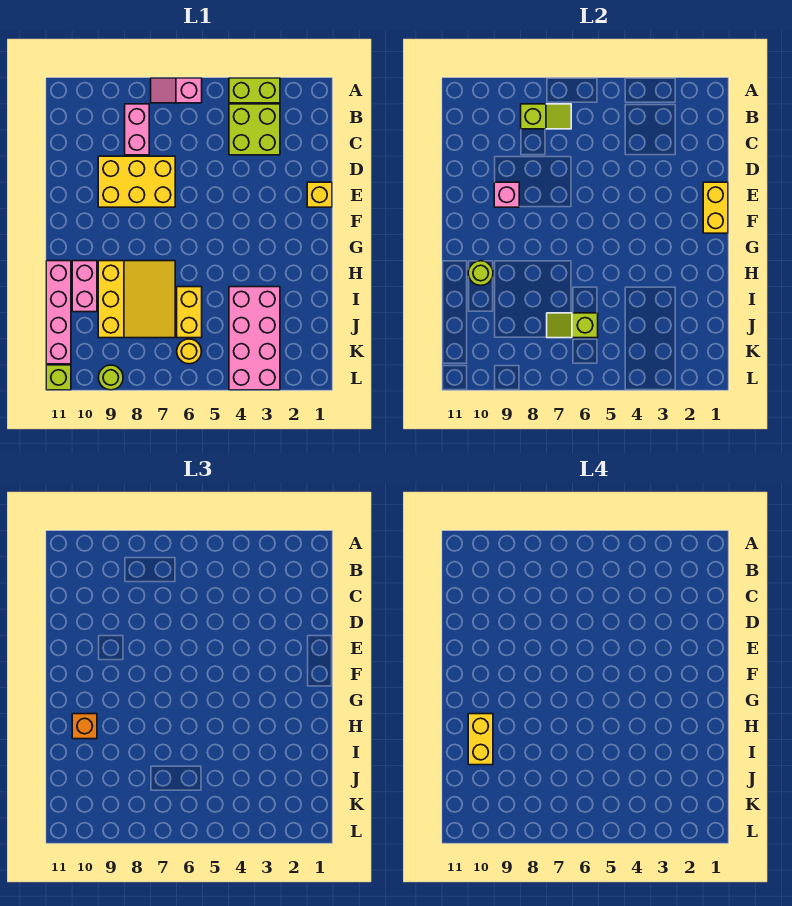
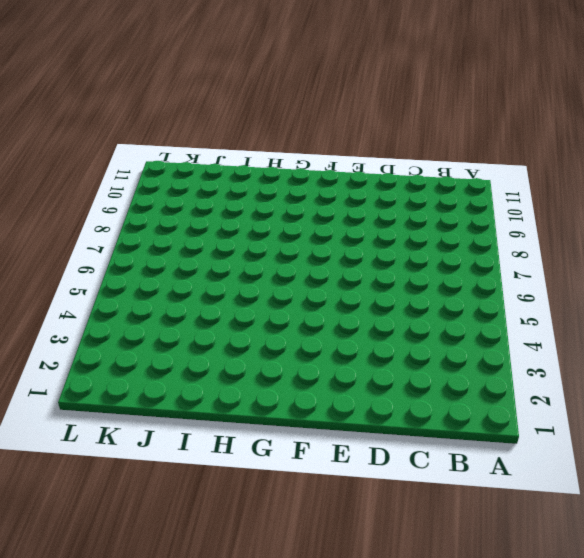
none -> lime 1x2 brick [229,78,280,103]
none -> pink 1x2 slope [151,78,202,103]
none -> lime 2x2 brick [229,104,280,155]

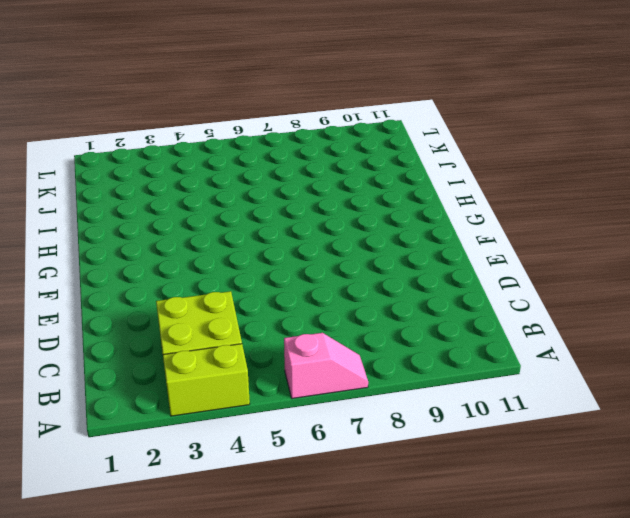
none -> pink 1x2 brick [125,104,149,155]
none -> yellow 2x3 brick [98,156,175,207]
none -> yellow 1x1 brick [307,182,332,207]

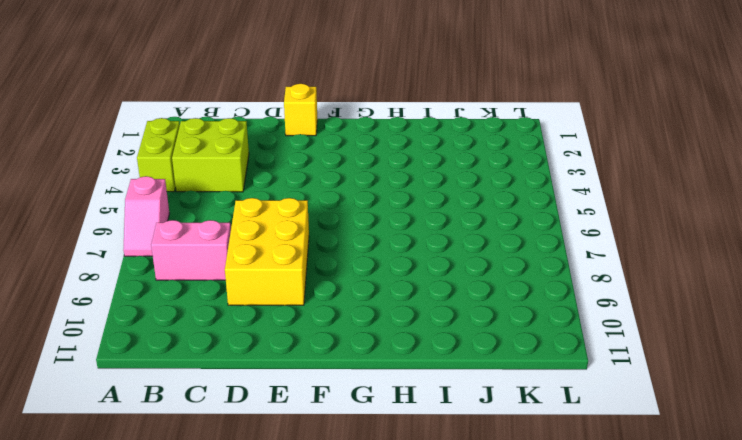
none -> yellow 3x3 slope [98,261,175,338]
none -> pink 1x2 brick [72,261,97,312]
none -> pink 1x4 brick [46,261,71,364]

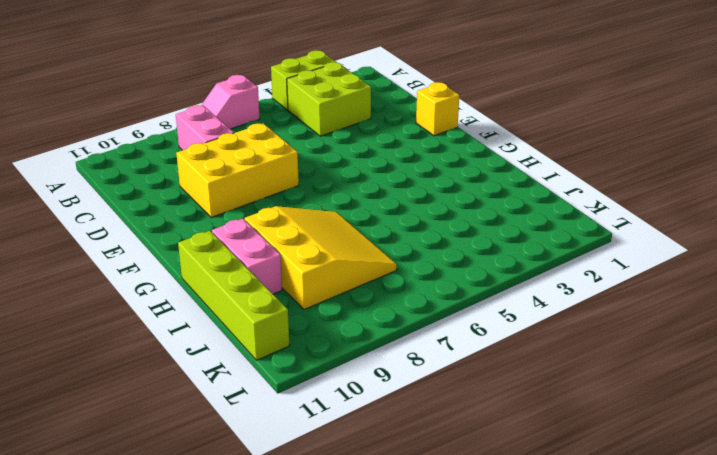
lime 1x4 brick [178,231,290,360] -> pink 1x4 brick [46,261,71,364]
none -> pink 2x4 brick [229,287,280,390]
none -> yellow 1x2 brick [177,287,202,338]
none -> yellow 1x1 round brick [177,339,202,364]

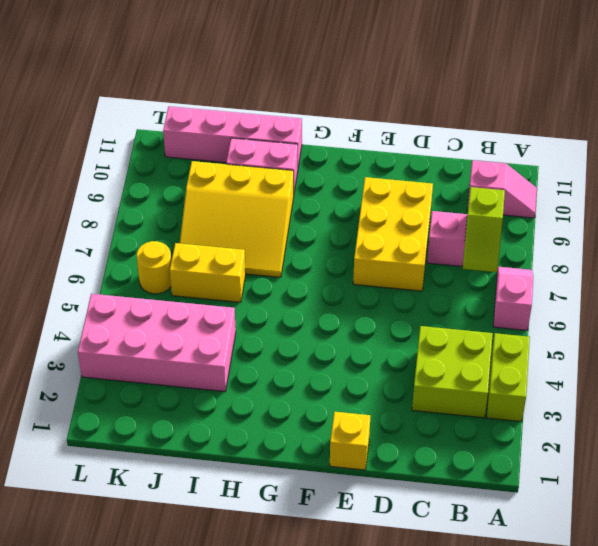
pink 1x2 slope [467,160,537,218] -> none
none -> lime 1x1 round brick [98,365,123,390]
none -> lime 1x1 brick [46,365,71,390]
none -> yellow 1x2 brick [703,182,728,233]

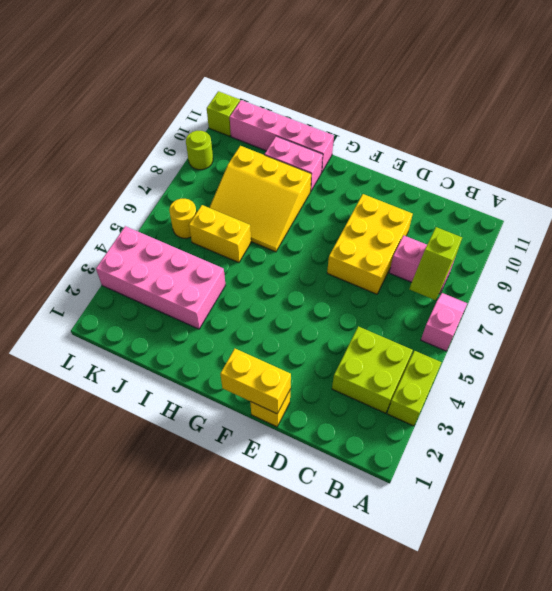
none -> pink 1x1 brick [494,182,519,207]
none -> lime 1x1 round brick [468,261,493,286]
none -> lime 1x2 slope [547,313,598,338]

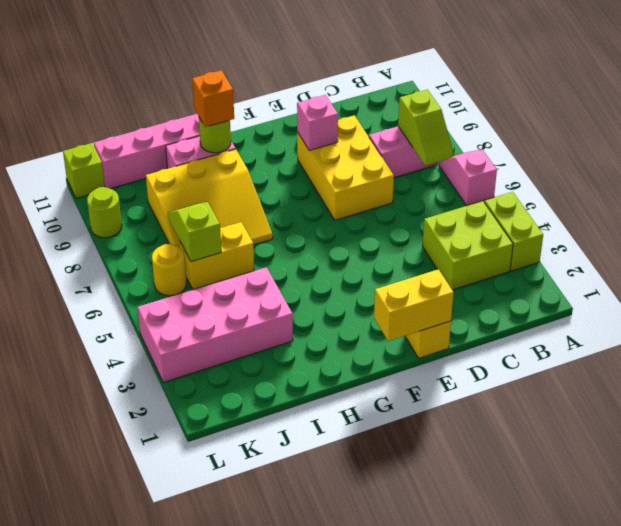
none -> yellow 1x2 brick [468,714,493,765]

